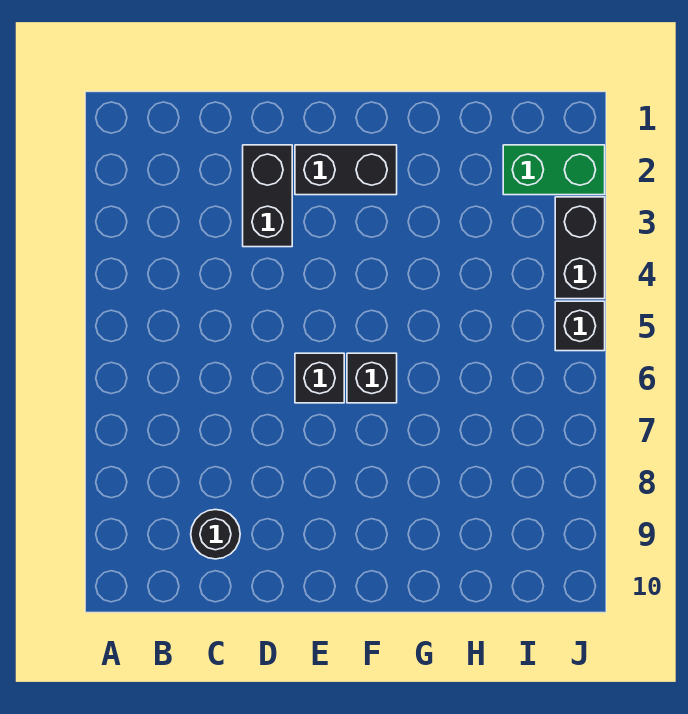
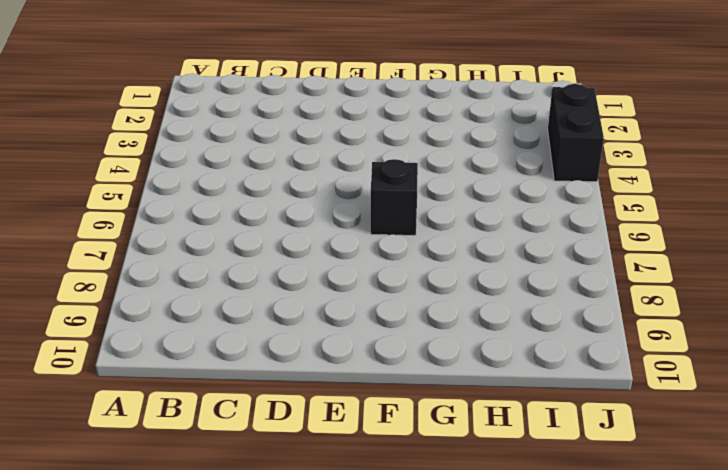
none -> black 1x1 round brick [191,510,240,559]
none -> black 1x2 brick [243,145,292,247]

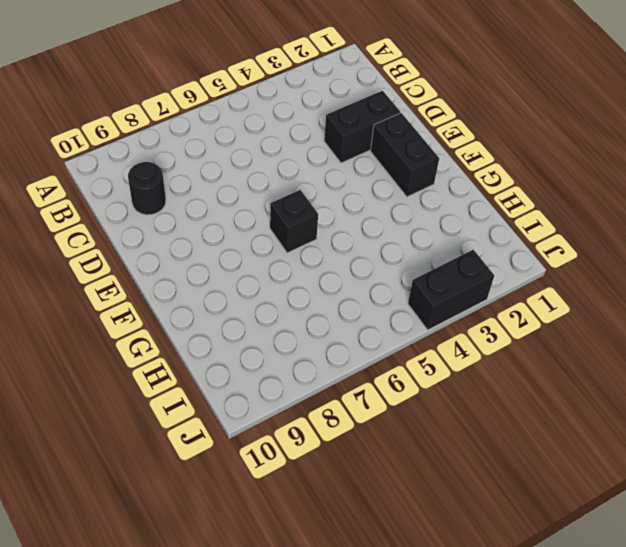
none -> black 1x1 brick [295,353,344,403]
none -> green 1x2 brick [503,145,605,195]

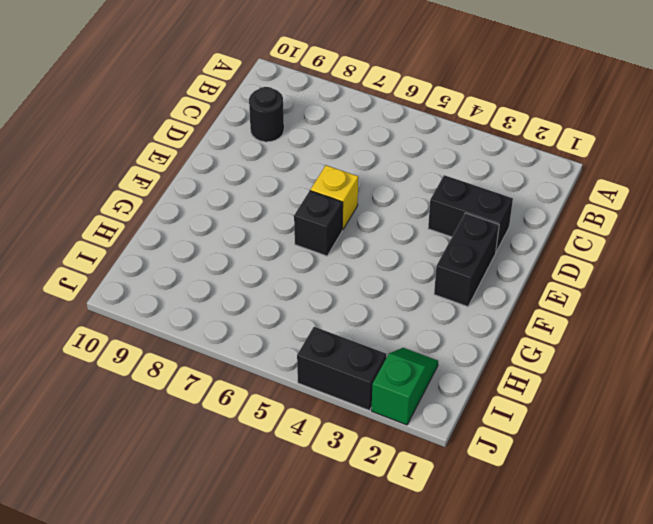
yellow 1x1 brick [310,165,358,230] -> black 1x1 brick [295,353,344,403]
green 1x2 slope [371,348,438,425] -> green 1x2 brick [503,145,605,195]
none -> black 1x1 brick [555,301,605,351]

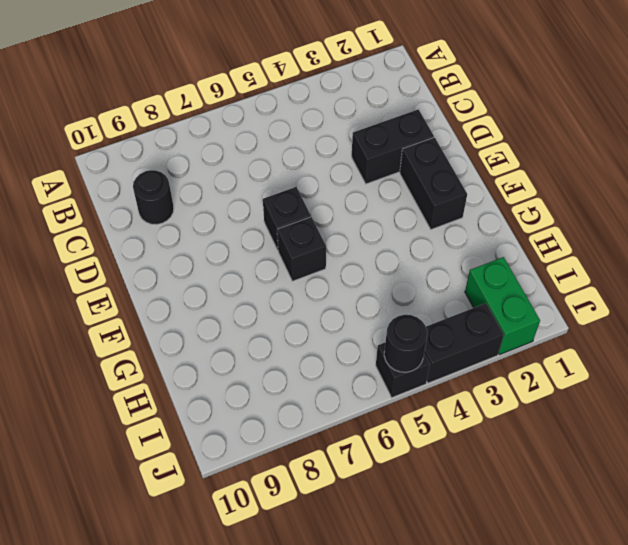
black 1x1 round brick [384,315,427,372] -> none

